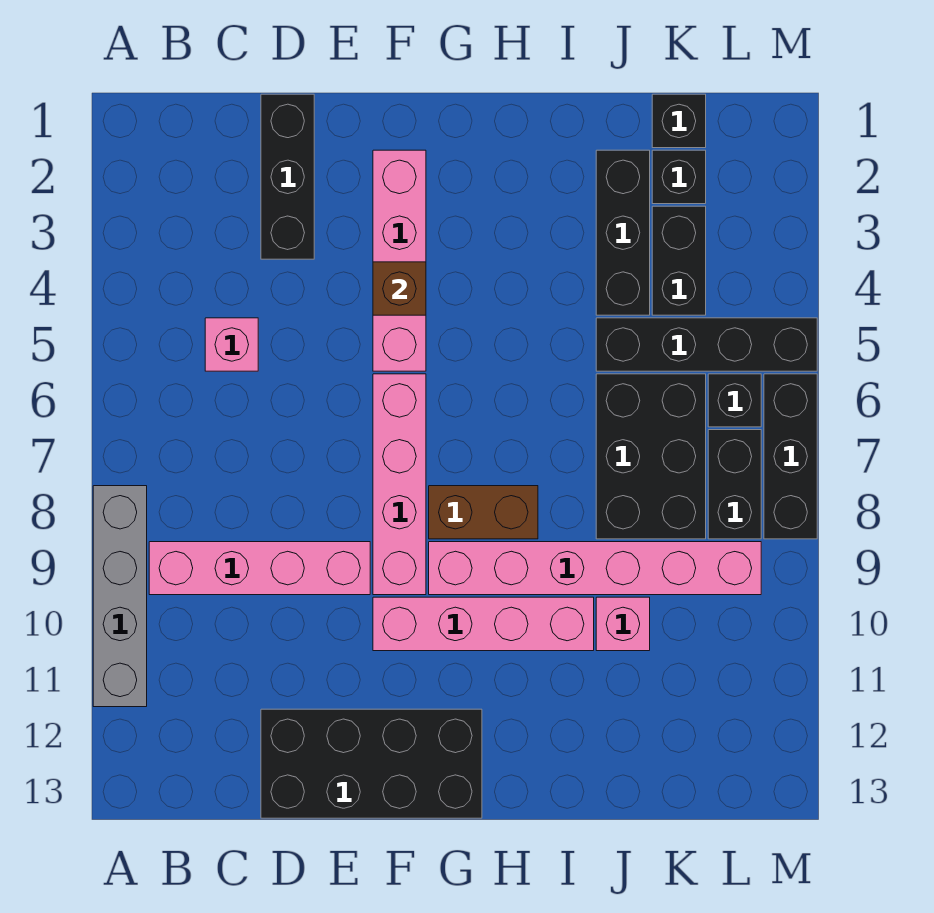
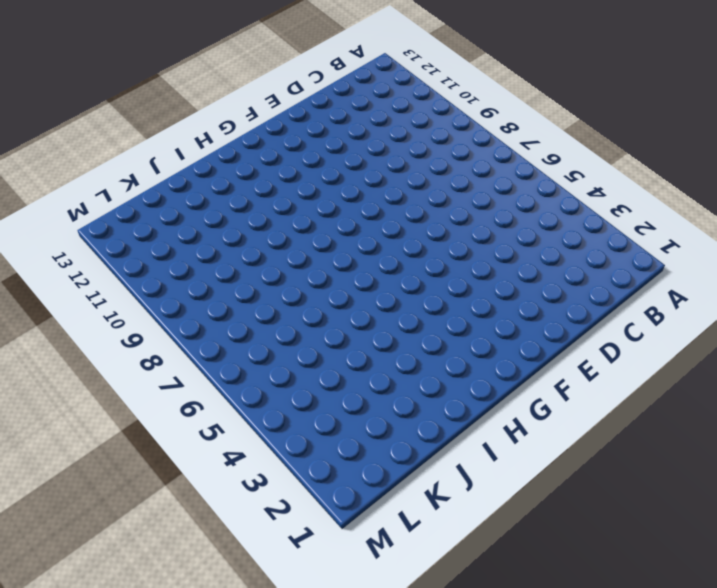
none -> grey 1x4 brick [93,486,147,707]
none -> pink 1x4 brick [149,542,370,595]
none -> pink 1x1 brick [205,318,258,371]

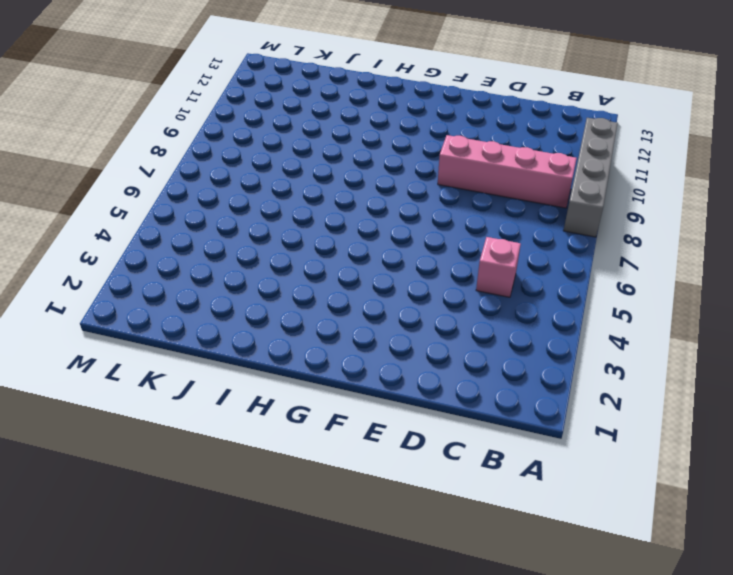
none -> black 1x3 brick [261,94,314,259]
none -> black 2x4 brick [261,709,482,818]
none -> pink 1x4 brick [373,150,426,371]

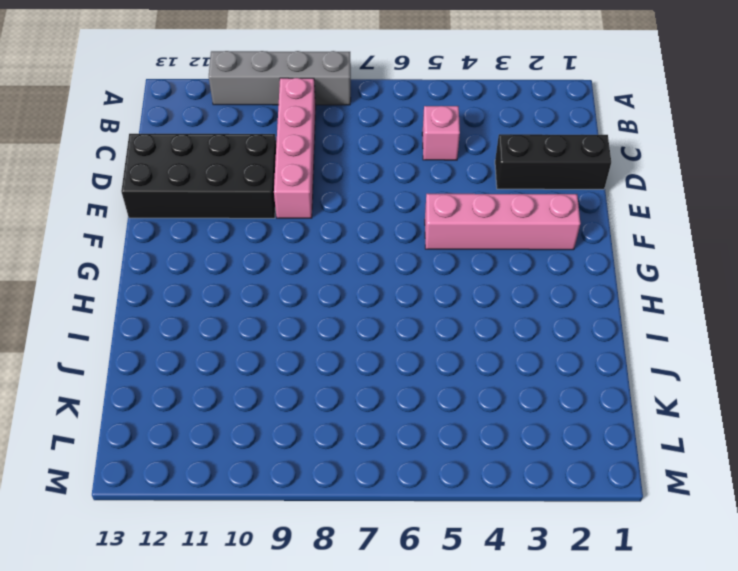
black 2x4 brick [121,134,276,218] -> black 2x4 brick turned to [261,709,482,818]
none -> pink 1x4 brick [373,374,426,595]
none -> pink 1x4 brick [373,597,594,651]
none -> brown 1x2 brick [429,486,538,539]

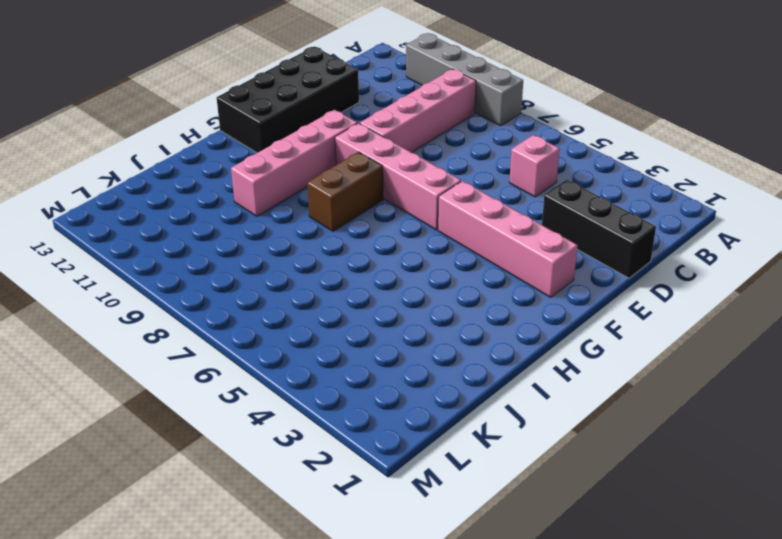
none -> pink 1x6 brick [429,542,761,595]
none -> black 1x3 brick [596,150,650,315]
none -> black 1x4 brick [596,318,817,371]

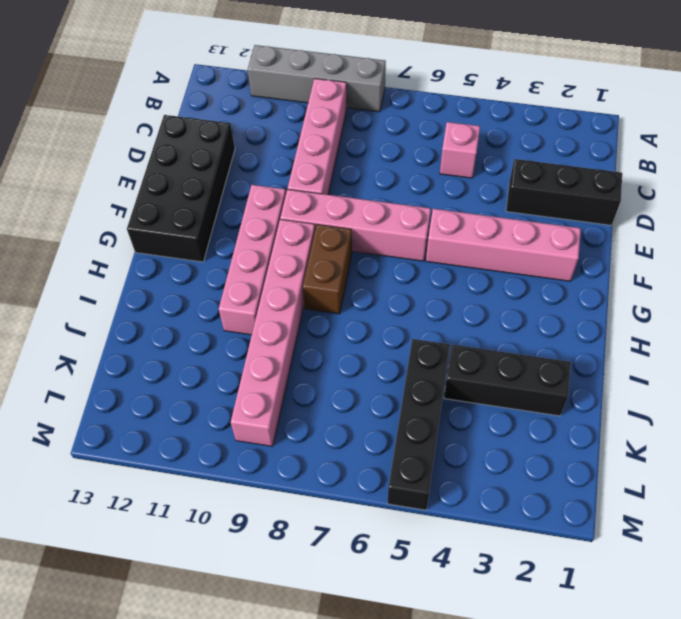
none -> black 2x3 brick [596,374,706,539]
none -> pink 1x1 brick [596,597,650,651]
none -> black 1x1 brick [652,94,706,148]

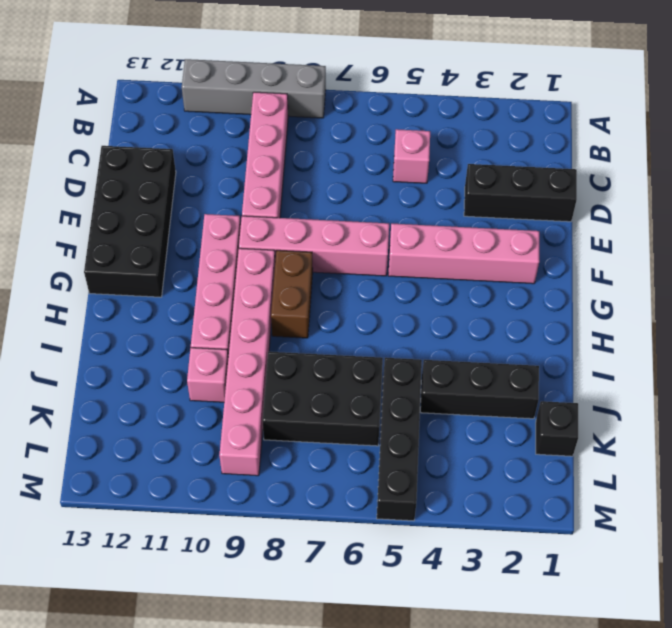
none -> black 1x1 brick [652,150,706,204]
none -> black 1x2 brick [652,206,706,315]
none -> black 1x1 brick [708,374,761,427]

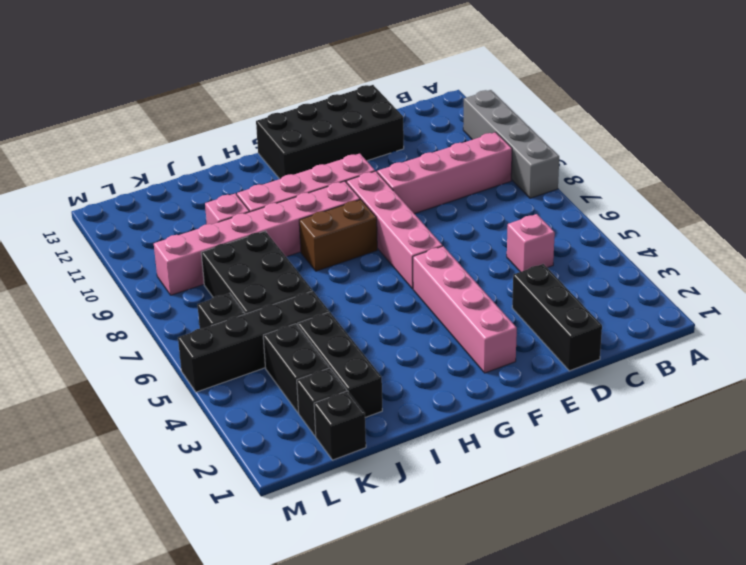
none -> black 1x2 brick [708,430,761,539]
none -> black 1x3 brick [764,374,817,539]
none -> brown 1x1 brick [373,262,426,315]

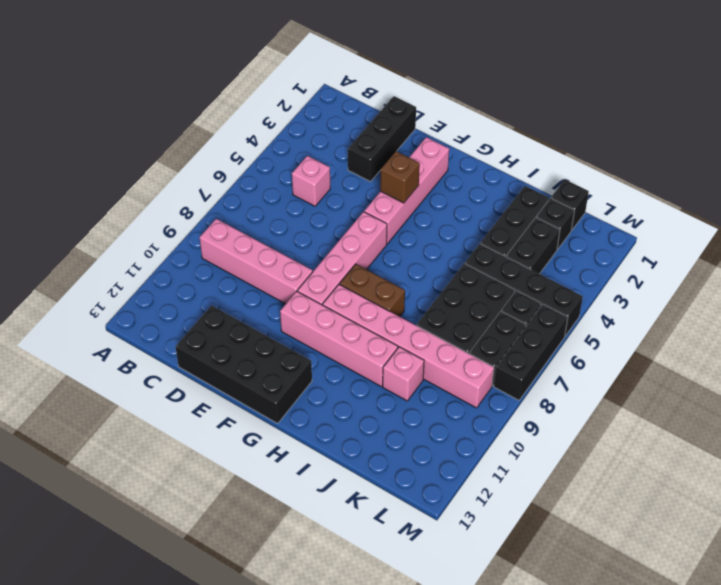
none -> grey 1x4 brick [93,486,147,707]

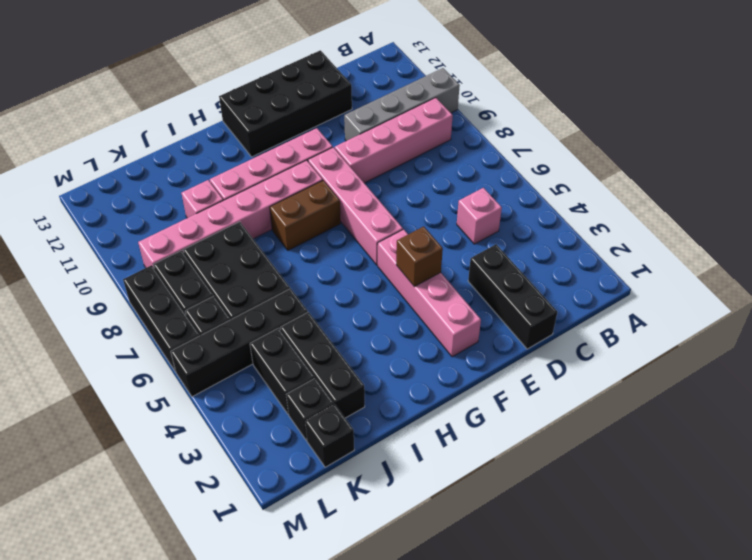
grey 1x4 brick [344,68,460,141] -> grey 1x4 brick turned to [93,486,147,707]

